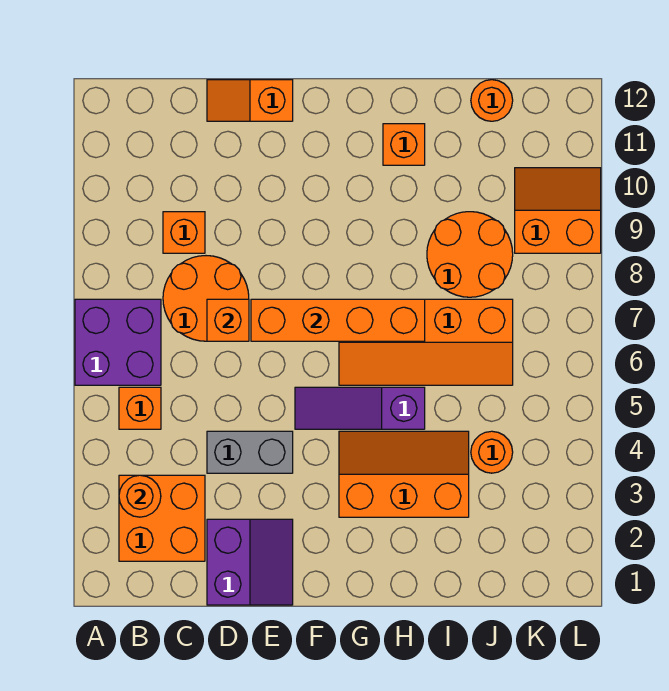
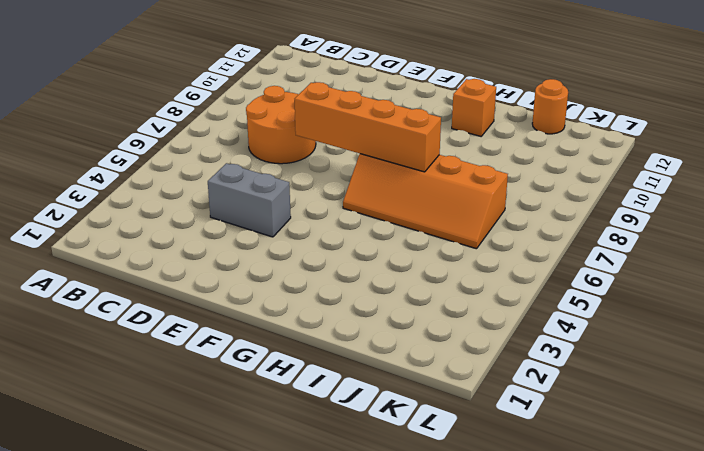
none -> purple 2x2 brick [75,299,161,385]
none -> orange 2x2 brick [119,475,205,561]
none -> orange 1x1 brick [119,387,161,429]

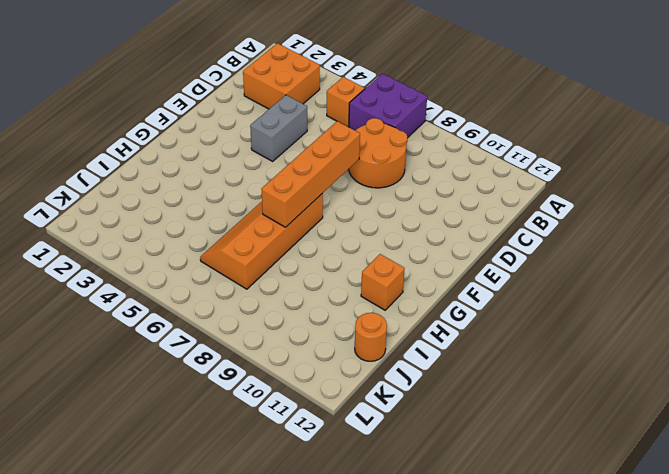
none -> orange 1x1 brick [163,212,205,253]
none -> purple 2x2 slope [207,519,293,605]
none -> orange 1x2 slope [207,80,293,121]

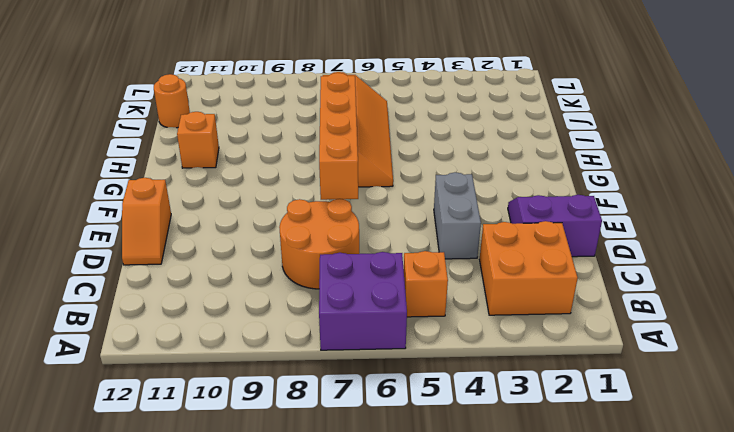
none -> orange 1x1 brick [163,212,205,253]
none -> purple 1x3 slope [295,387,425,429]
none -> orange 2x3 slope [339,431,469,517]

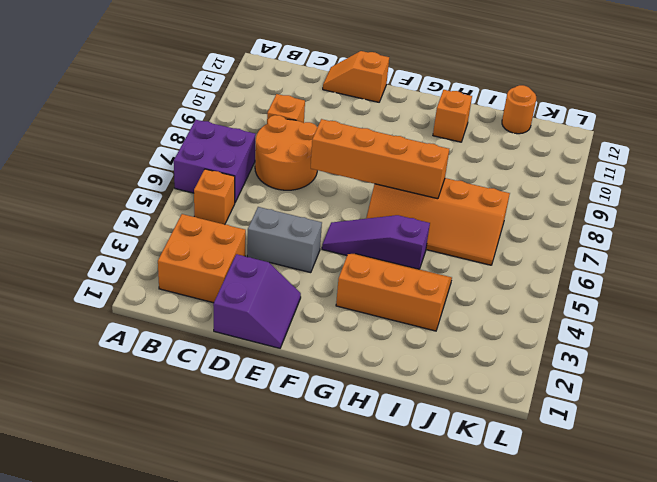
none -> orange 2x2 round brick [427,212,513,297]
none -> orange 1x1 round brick [471,431,513,473]
none -> orange 2x2 slope [515,168,601,253]

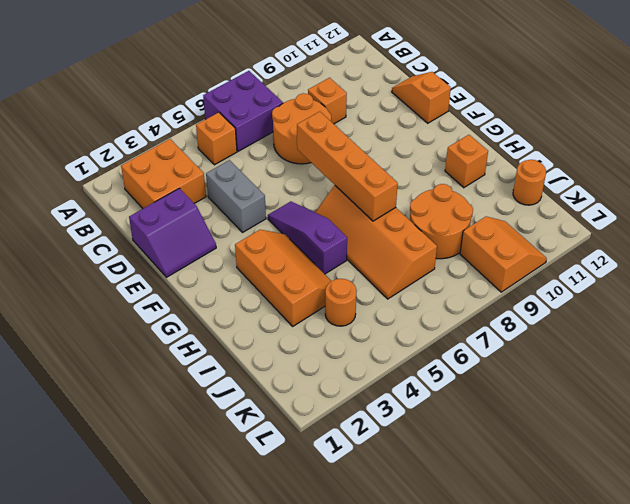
none -> orange 1x1 round brick [119,475,161,517]
none -> orange 1x1 brick [207,299,249,341]

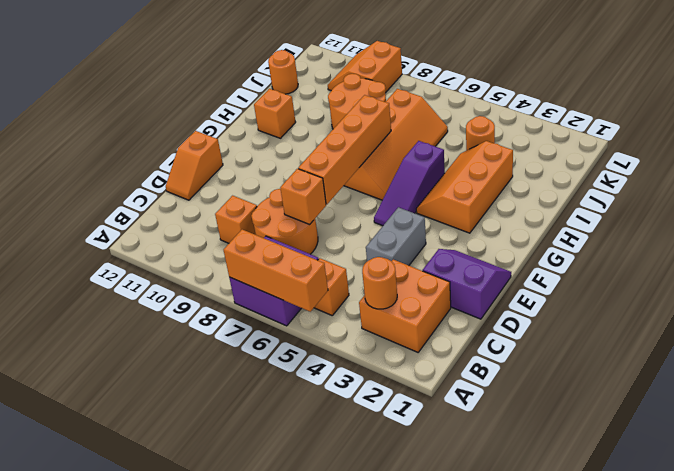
orange 1x3 brick [224,229,328,312] -> none

